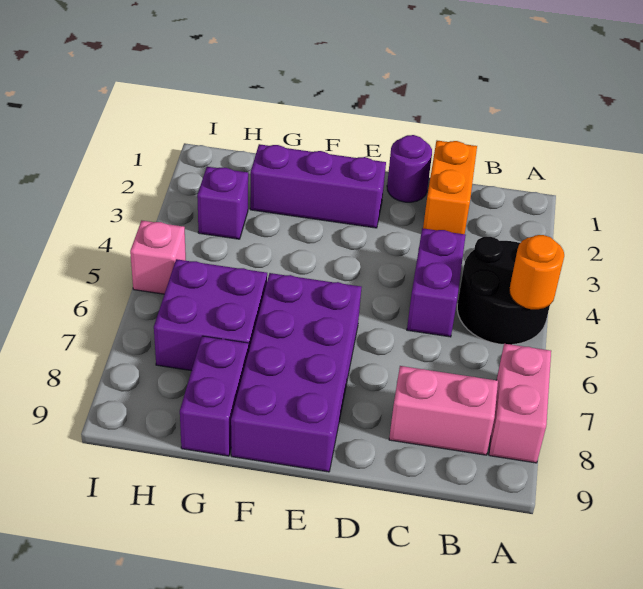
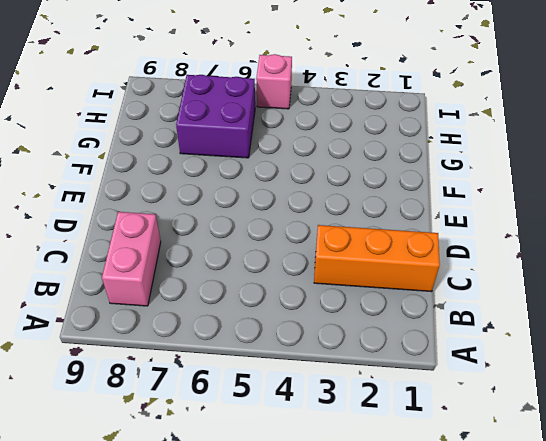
orange 1x3 brick [314,225,440,292] -> orange 1x2 brick [423,141,477,234]
none -> black 2x2 round brick [457,237,550,345]
none -> pink 1x2 brick [489,344,551,463]
none -> purple 1x2 brick [407,228,466,337]

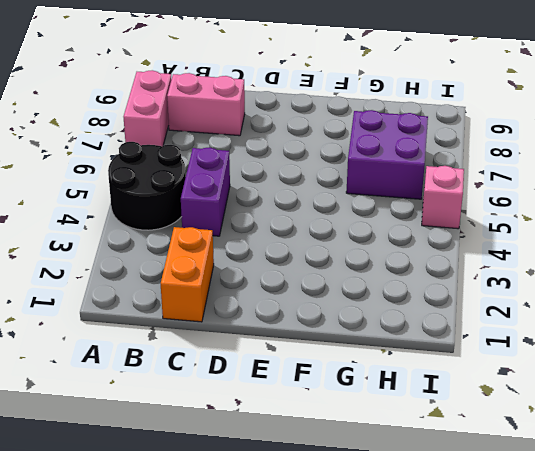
none -> purple 1x1 round brick [387,135,432,202]
none -> purple 1x3 brick [250,144,386,228]
none -> purple 2x4 brick [231,273,362,472]

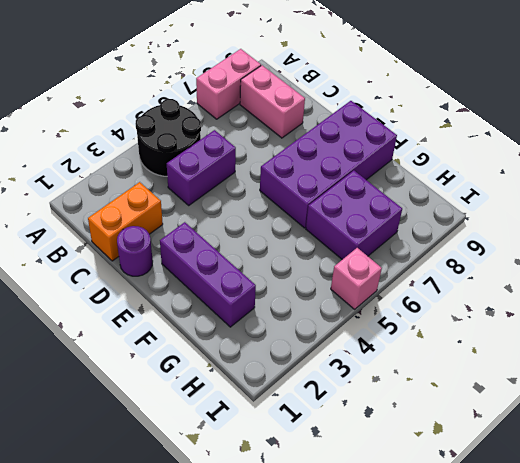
none -> purple 1x2 brick [180,336,249,456]
none -> purple 1x1 brick [197,167,248,239]
none -> orange 1x1 round brick [509,235,564,309]

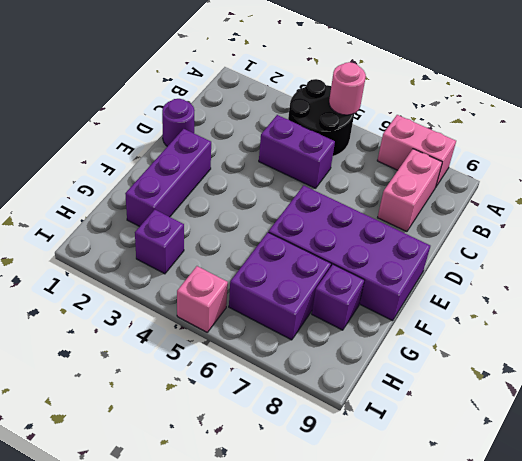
pink 1x1 round brick [329,62,366,115] -> orange 1x1 round brick [509,235,564,309]
purple 1x1 brick [312,264,364,330] -> purple 1x2 brick [180,336,249,456]
none -> orange 1x2 brick [423,141,477,234]

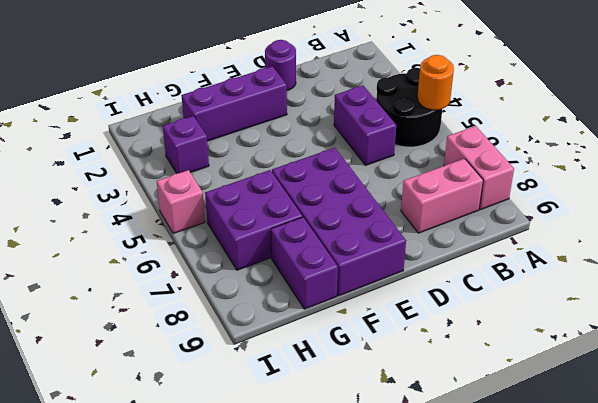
none -> orange 1x2 brick [423,141,477,234]

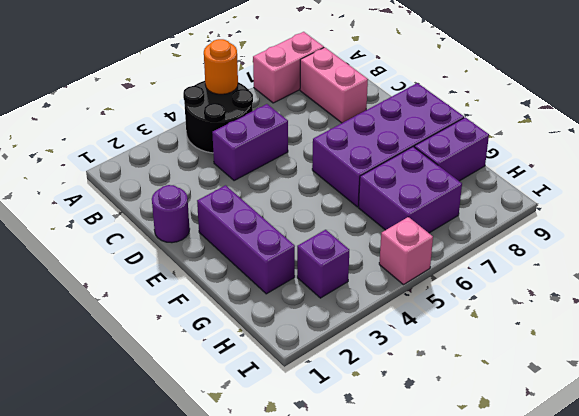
none -> orange 1x2 brick [423,141,477,234]

